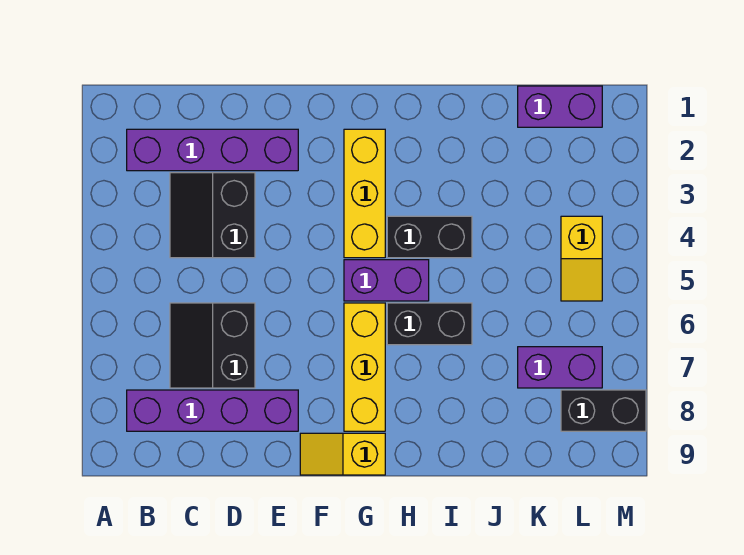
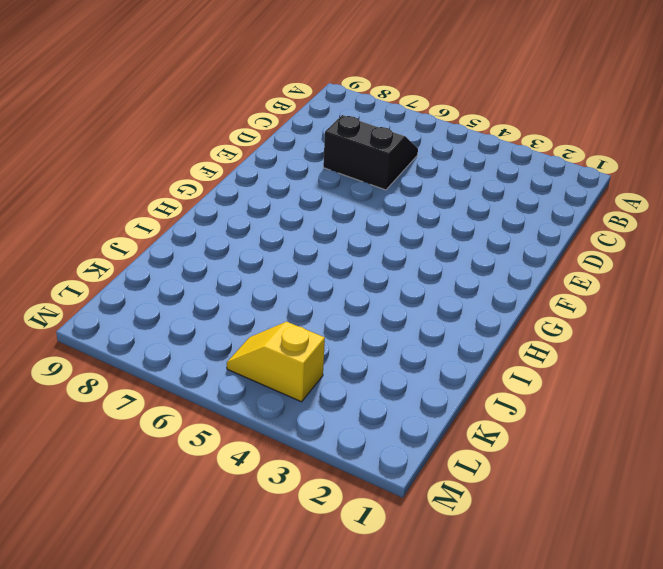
none -> purple 1x4 brick [127,129,298,171]
none -> purple 1x4 brick [127,390,298,431]
none -> black 2x2 slope [170,173,255,258]

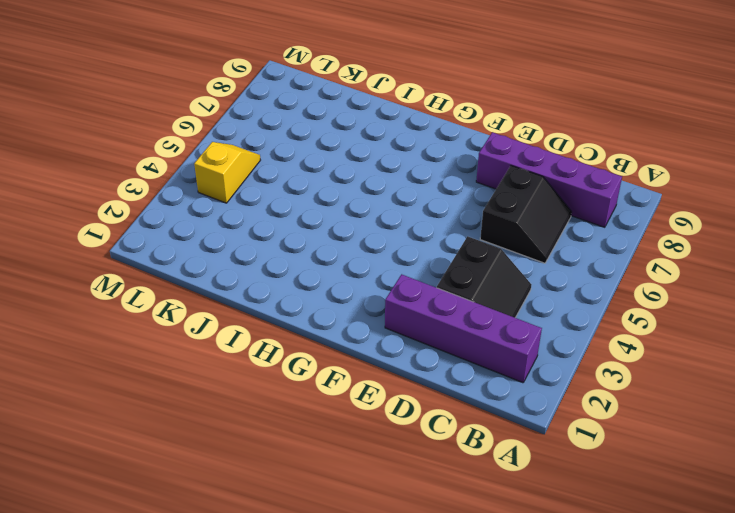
none -> yellow 1x2 slope [300,433,385,475]
none -> yellow 1x3 brick [344,129,385,258]
none -> purple 1x2 brick [344,260,429,301]

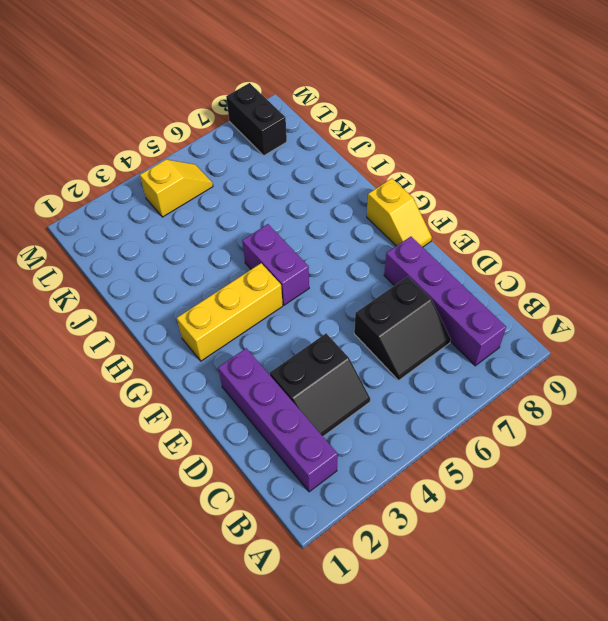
none -> yellow 1x3 brick [344,303,385,431]
none -> black 1x2 brick [387,216,472,258]
none -> black 1x2 brick [387,303,472,345]

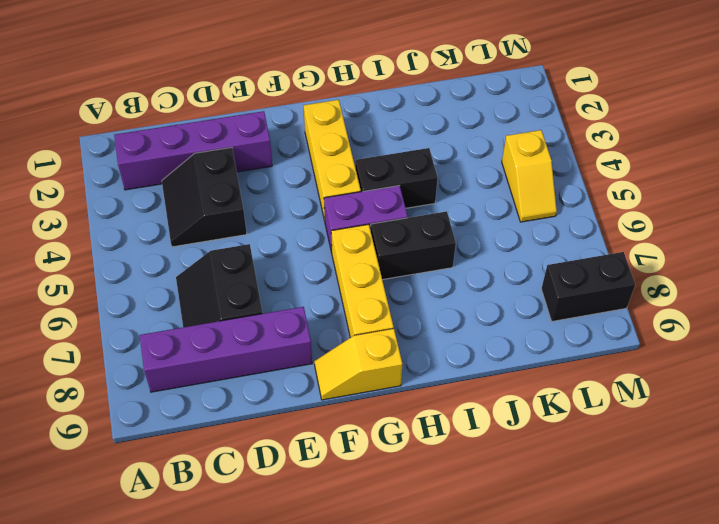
none -> purple 1x2 brick [518,86,602,127]
none -> purple 1x2 brick [518,347,602,388]

